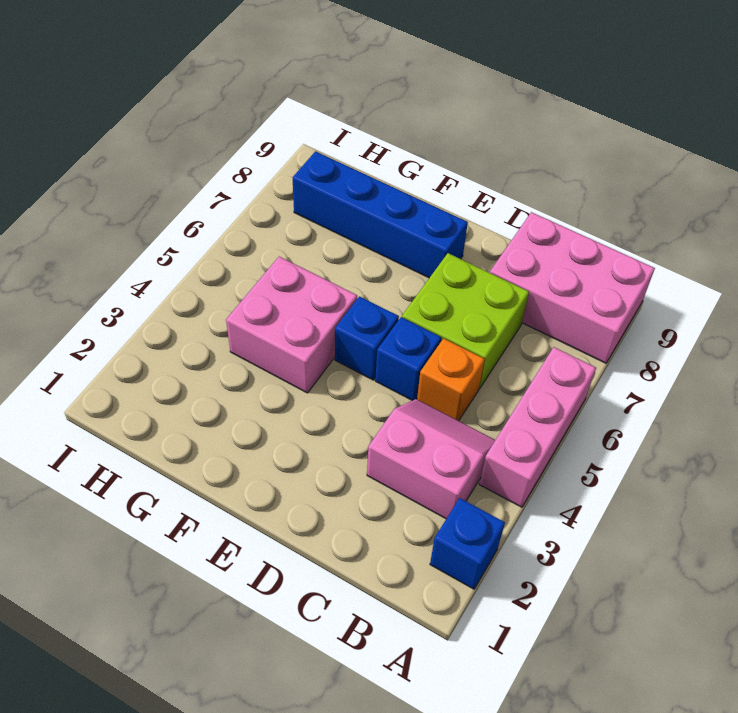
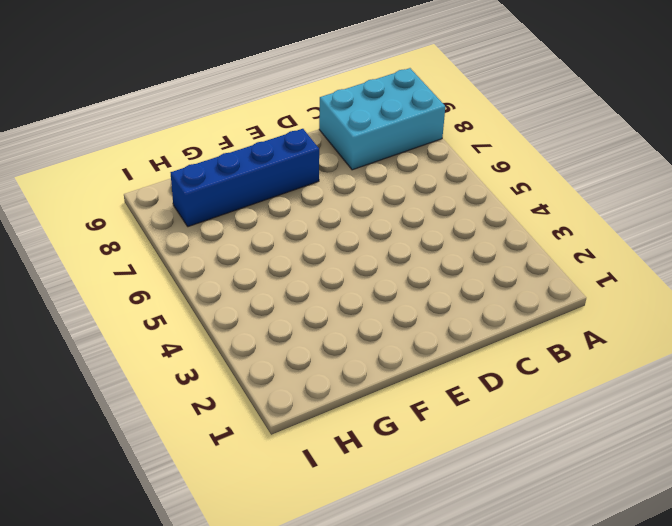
cyan 2x3 brick [319,68,445,170] -> pink 2x3 brick [490,212,655,363]
none -> blue 1x1 brick [430,498,505,589]
none -> pink 1x3 brick [479,347,596,507]

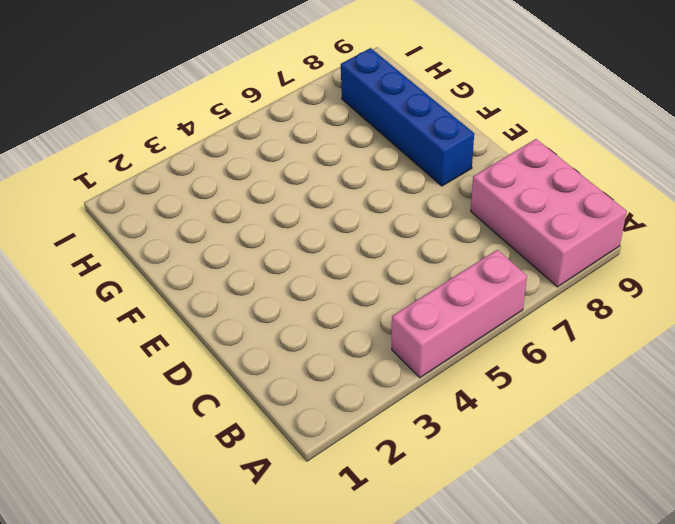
none -> blue 1x1 brick [430,498,505,589]
none -> pink 2x2 slope [367,399,495,519]

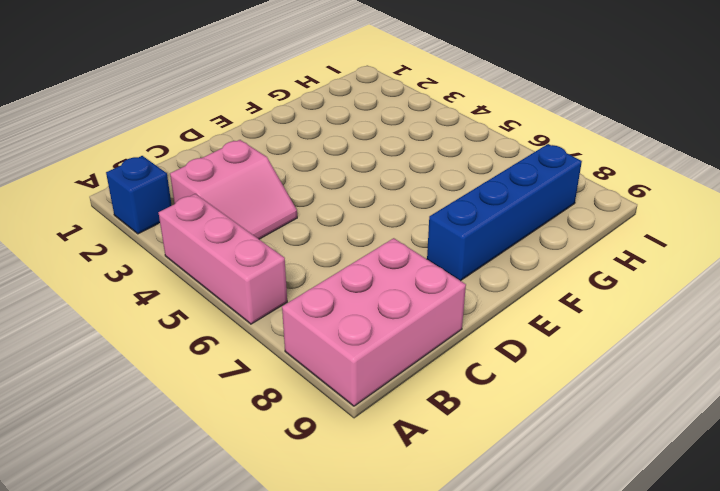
none -> orange 1x1 brick [417,338,485,421]
none -> lime 2x2 brick [402,253,529,389]

